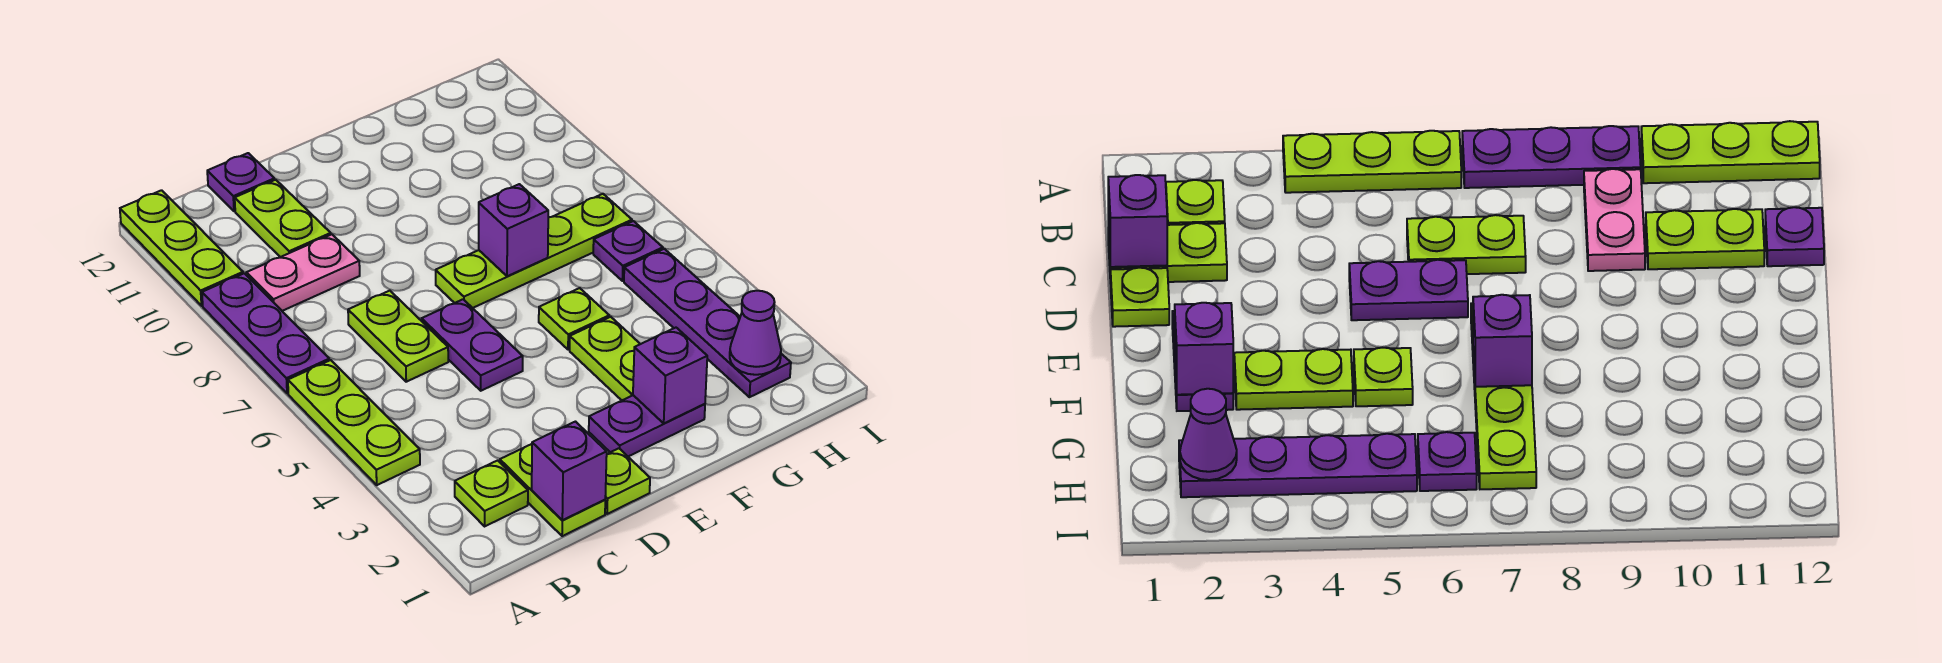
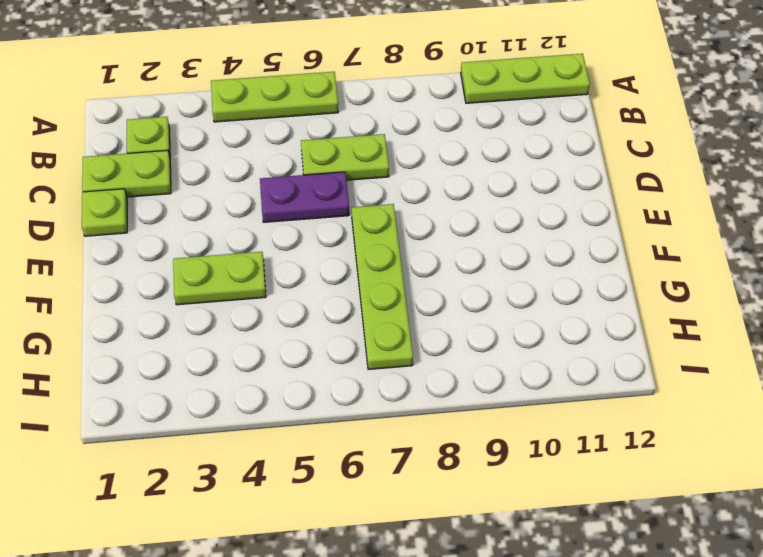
none -> purple 1x3 plate [202,273,329,393]
none -> pink 1x2 plate [246,234,360,311]
none -> lime 1x2 plate [235,180,331,257]

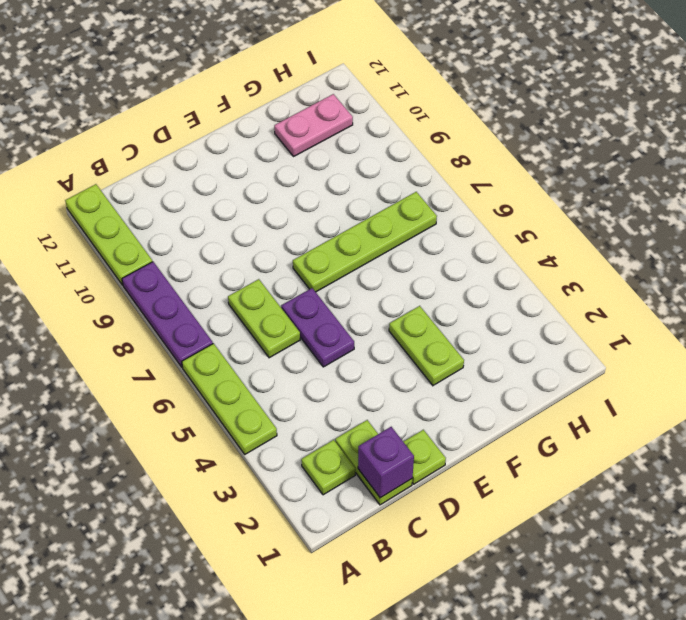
pink 1x2 plate [274,94,353,156] -> pink 1x2 plate moved to [246,234,360,311]
none -> lime 1x2 plate [235,180,331,257]
none -> purple 1x1 plate [207,153,275,211]
none -> purple 1x2 plate [589,395,705,456]

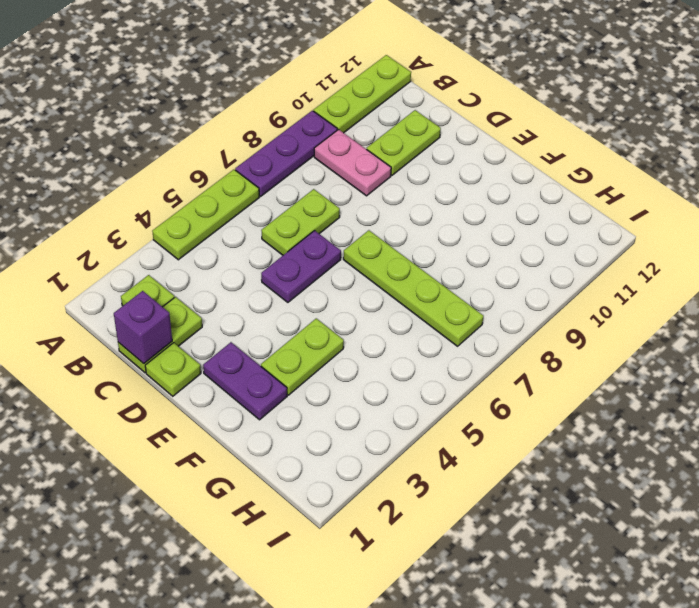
none -> purple 1x1 plate [207,153,275,211]
none -> lime 1x1 plate [539,288,609,350]
none -> purple 1x4 plate [624,249,791,397]

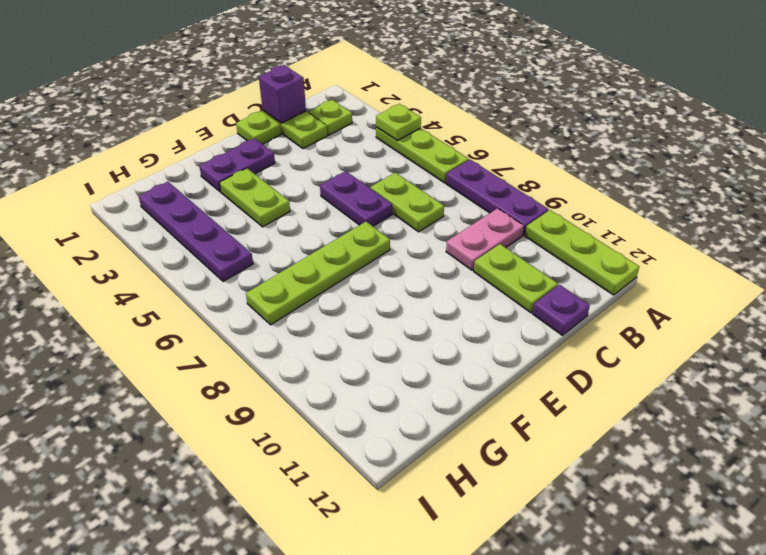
lime 1x1 plate [376,104,421,141] -> lime 1x1 plate moved to [539,288,609,350]
none -> purple 1x1 plate [593,221,663,281]
none -> purple 1x1 brick [633,328,707,423]
none -> purple 1x1 brick [479,184,548,276]

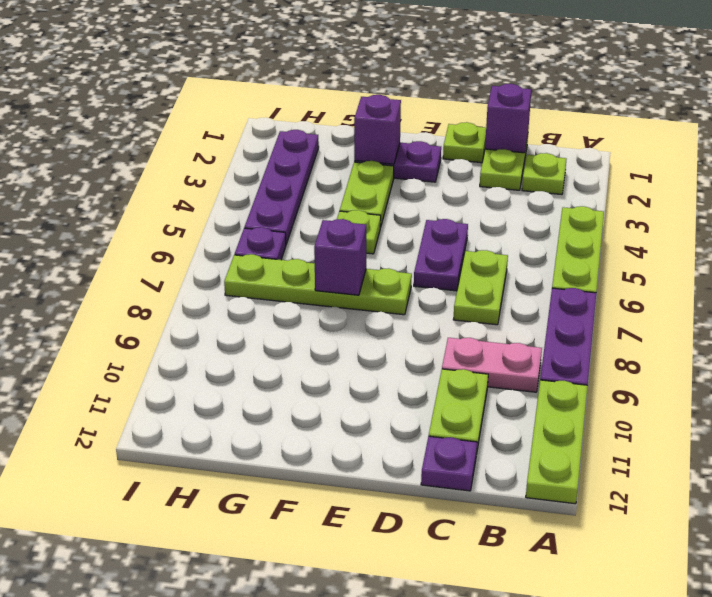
none -> purple 1x1 cone [730,291,781,375]

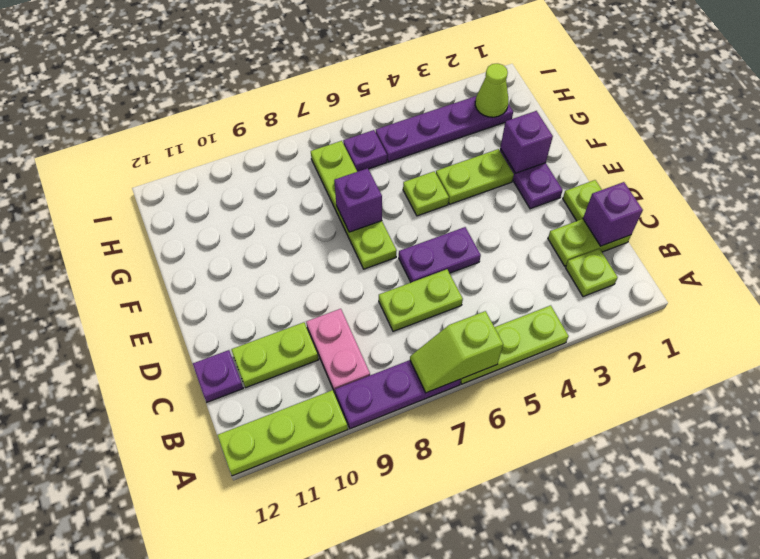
lime 1x2 slope [410,311,503,393] -> none
lime 1x1 cone [475,64,508,117] -> purple 1x1 cone [730,291,781,375]

